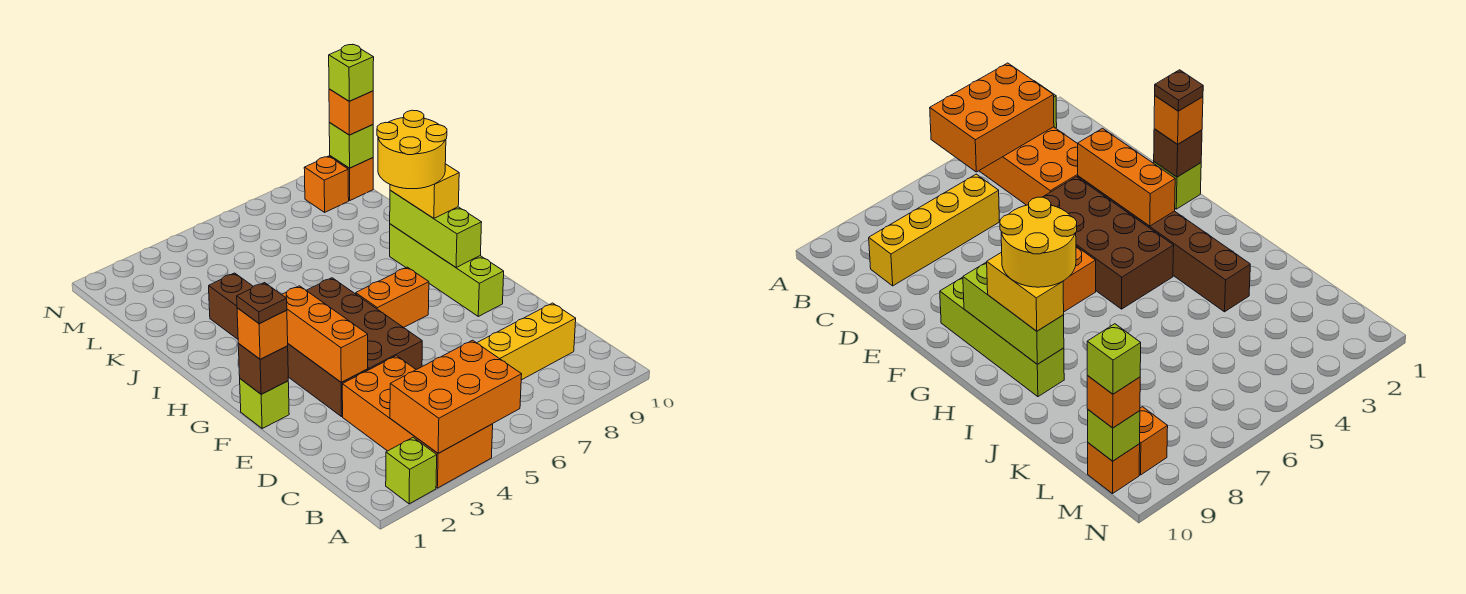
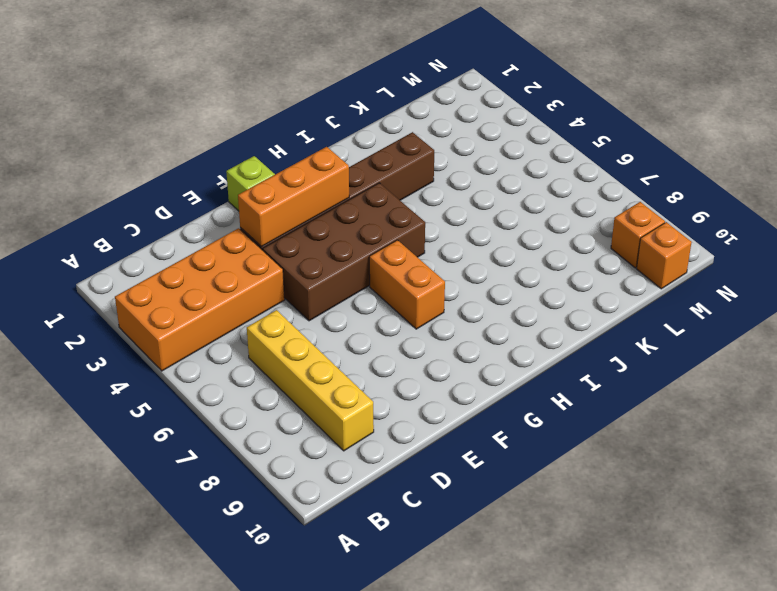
none -> lime 1x1 brick [386,438,437,504]
none -> lime 1x4 brick [390,224,504,316]
none -> orange 2x3 brick [390,340,522,453]

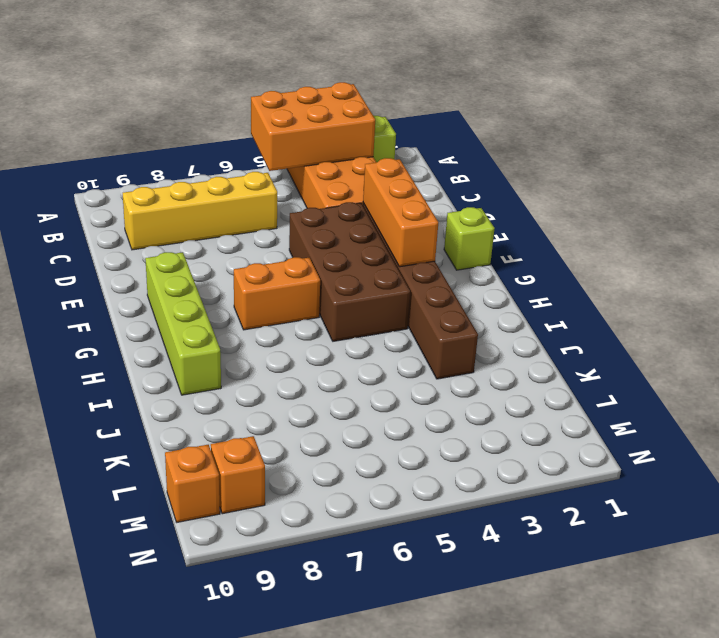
none -> brown 1x1 brick [238,344,288,394]
none -> lime 1x3 brick [390,190,482,268]
none -> lime 1x1 brick [329,123,373,168]

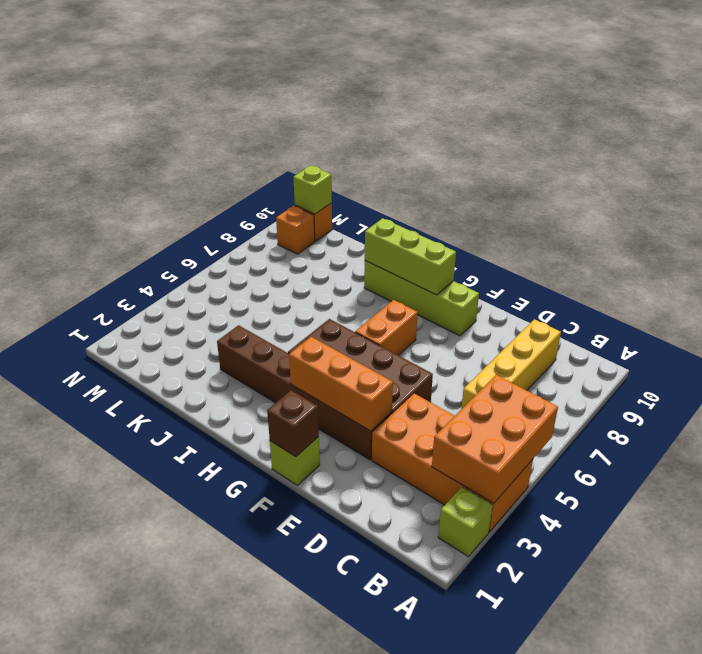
none -> orange 1x1 brick [237,308,288,359]
none -> yellow 1x2 brick [390,164,459,218]
none -> orange 1x1 brick [329,89,373,135]

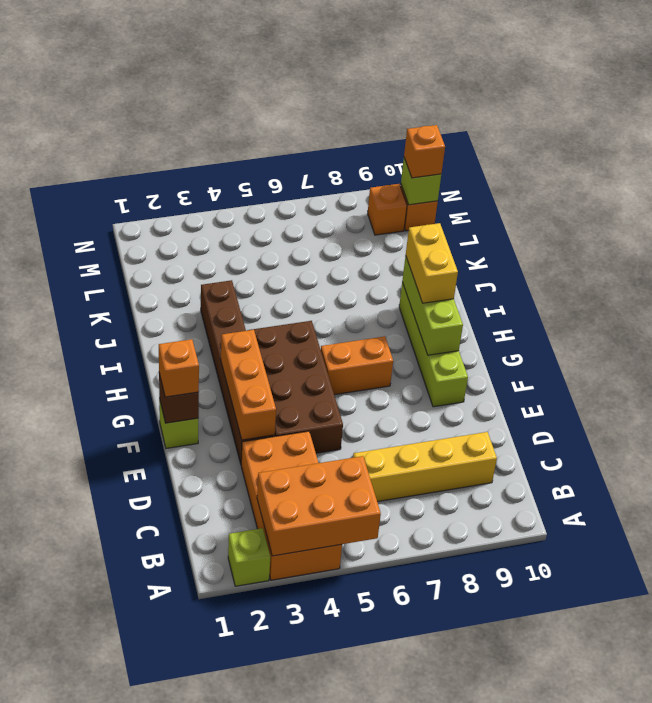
none -> brown 1x1 plate [237,283,287,323]
none -> yellow 2x2 round brick [377,110,447,189]
none -> lime 1x1 brick [329,45,374,101]

